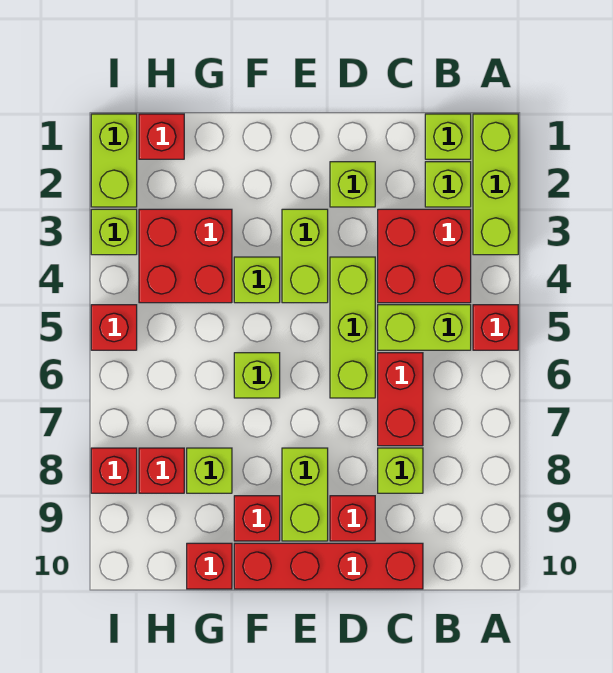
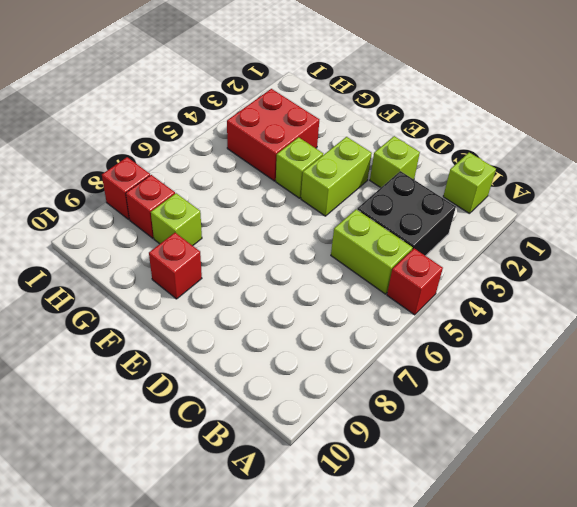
black 2x2 brick [357,171,456,256] -> red 2x2 brick [378,209,471,303]
none -> lime 1x3 brick [473,114,518,255]
none -> lime 1x1 brick [425,162,471,207]
none -> red 1x2 brick [378,353,423,446]

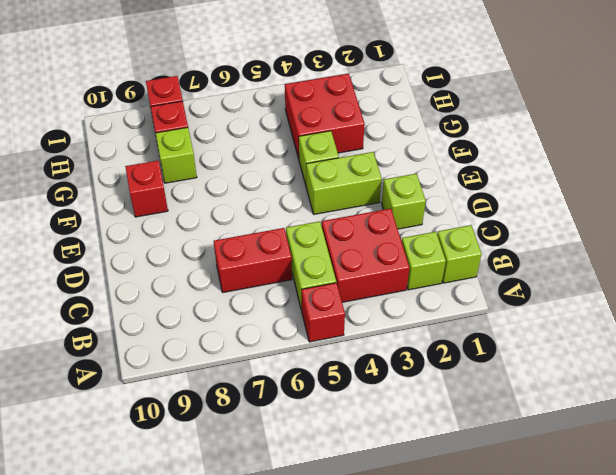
none -> lime 1x3 brick [473,114,518,255]
none -> lime 1x1 brick [378,448,423,493]
none -> red 1x4 brick [234,543,423,589]

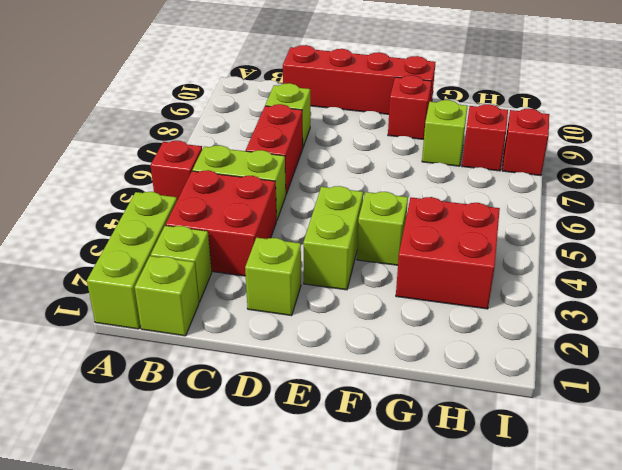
none -> lime 1x3 brick [330,257,375,398]
none -> red 1x1 brick [330,496,375,541]
none -> lime 1x2 brick [282,448,328,541]

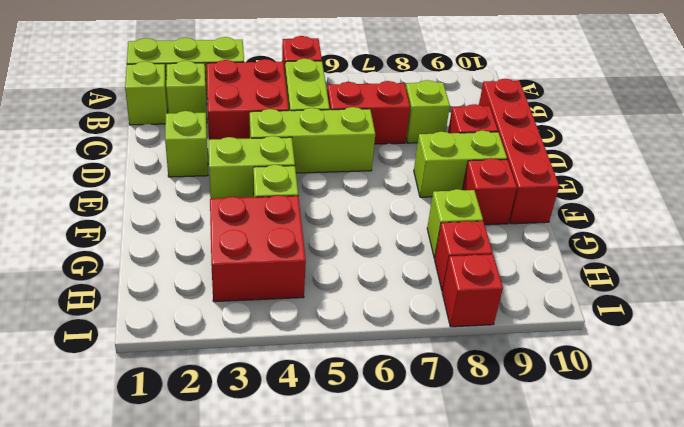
none -> lime 1x1 brick [234,353,280,398]
none -> red 1x1 brick [187,543,232,589]
none -> red 1x1 brick [139,114,184,159]

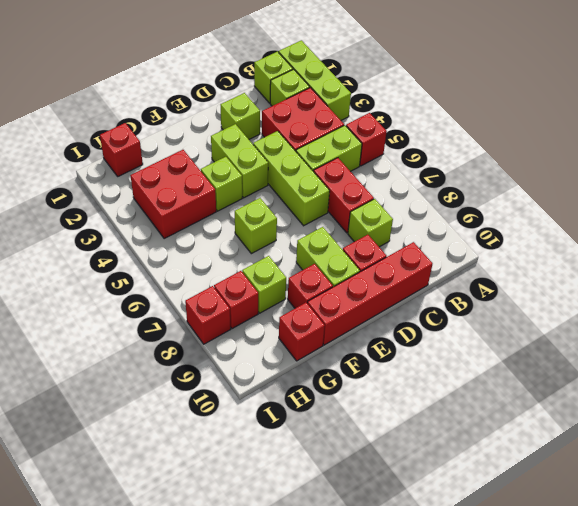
none -> lime 1x2 brick [91,114,137,207]
none -> lime 1x1 brick [91,209,137,255]
none -> red 1x1 brick [91,305,137,350]

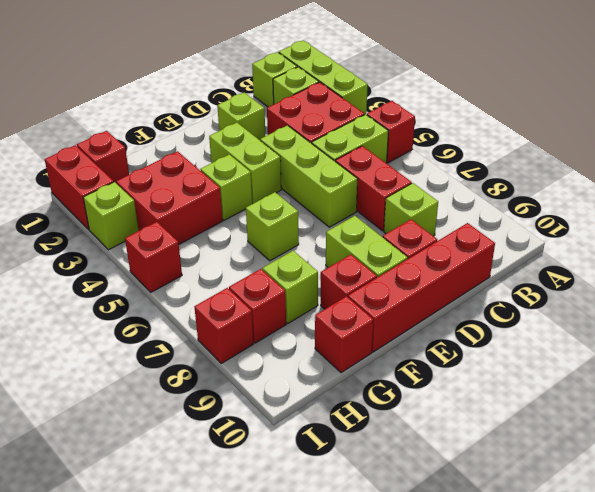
red 1x2 brick [45,145,114,230] -> lime 1x2 brick [91,114,137,207]

